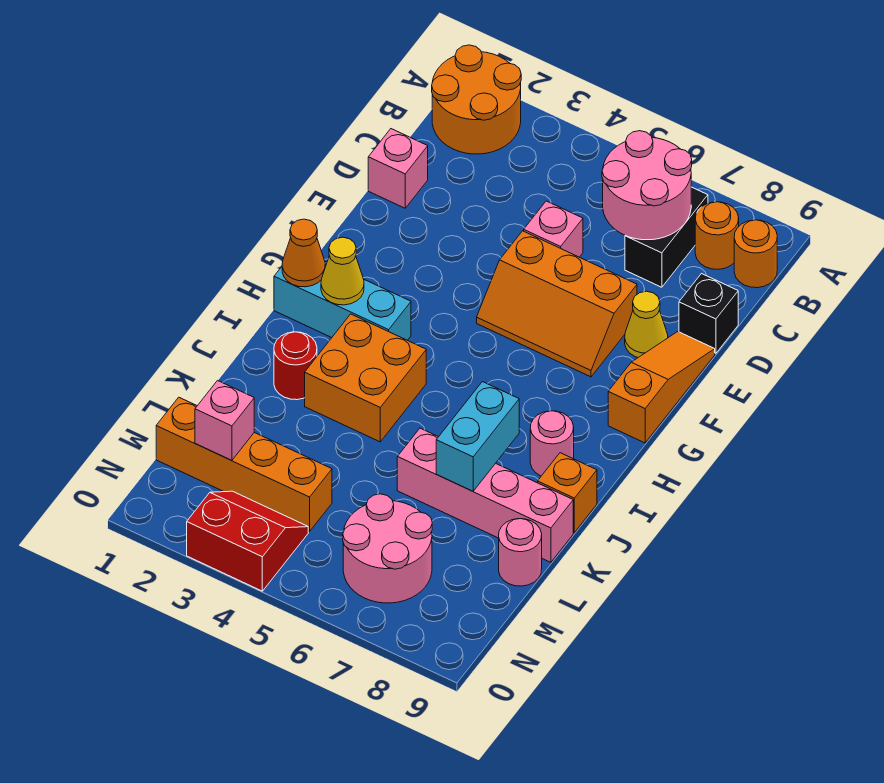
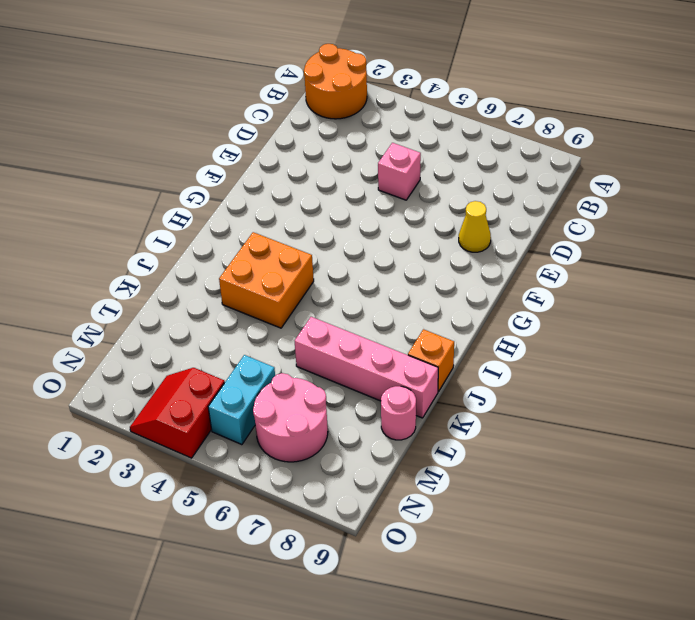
cyan 1x2 brick [208,355,275,445] -> cyan 1x2 brick moved to [436,382,519,491]
red 2x2 slope [130,368,225,458] -> red 2x2 slope turned to [187,491,308,591]
none -> black 1x2 brick [625,187,708,287]
none -> orange 1x1 round brick [695,202,739,269]
none -> orange 1x1 round brick [734,220,777,288]

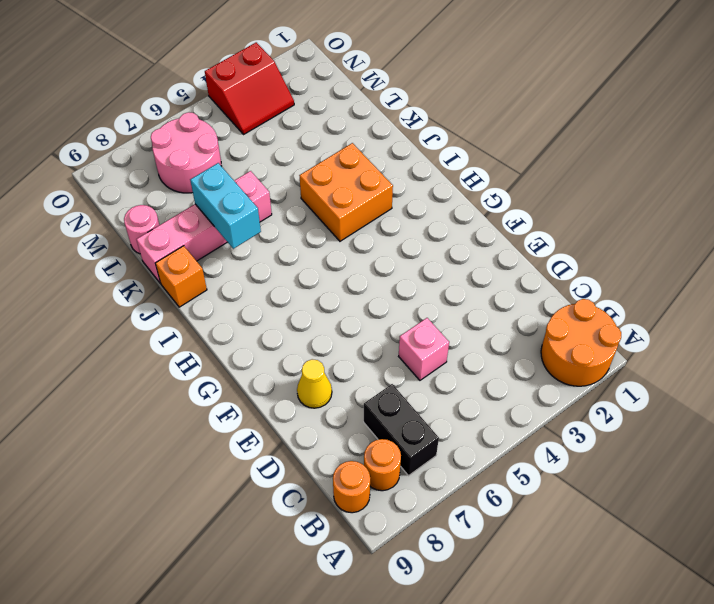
none -> pink 1x1 brick [368,129,428,208]
none -> black 1x1 brick [679,274,738,353]
none -> orange 2x3 slope [477,231,637,377]

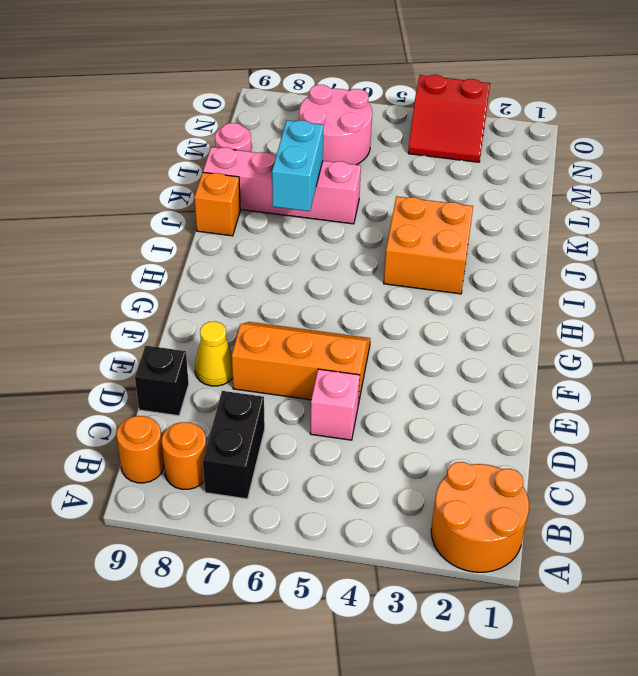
none -> pink 1x1 brick [368,129,428,208]
none -> orange 1x3 slope [608,332,715,443]
none -> cyan 1x3 brick [274,261,411,340]

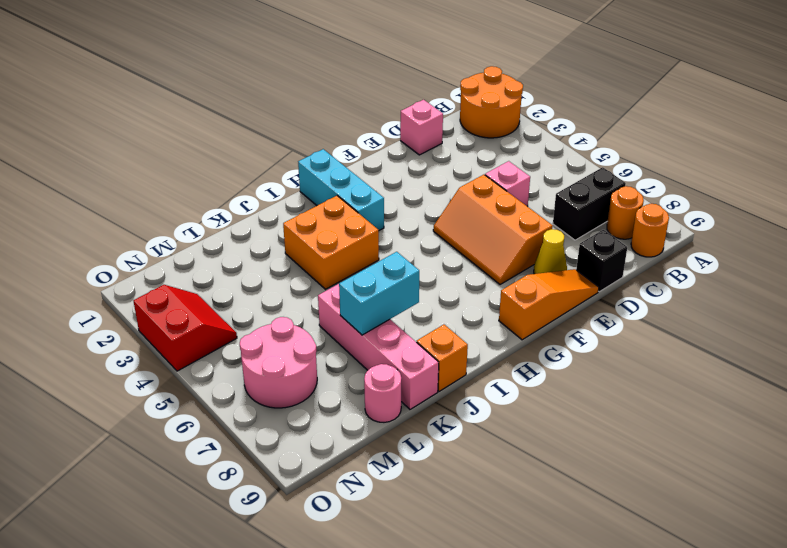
none -> pink 1x1 round brick [530,411,574,476]
none -> red 1x1 round brick [274,332,317,400]
none -> orange 1x4 brick [156,397,332,531]

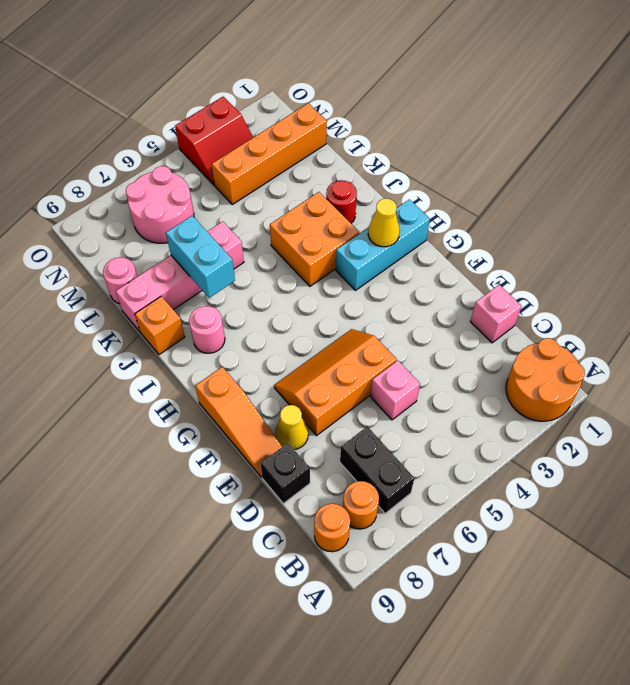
none -> pink 2x2 round brick [602,131,692,240]
none -> orange 1x1 cone [282,219,325,287]
none -> pink 1x1 brick [195,380,254,461]

